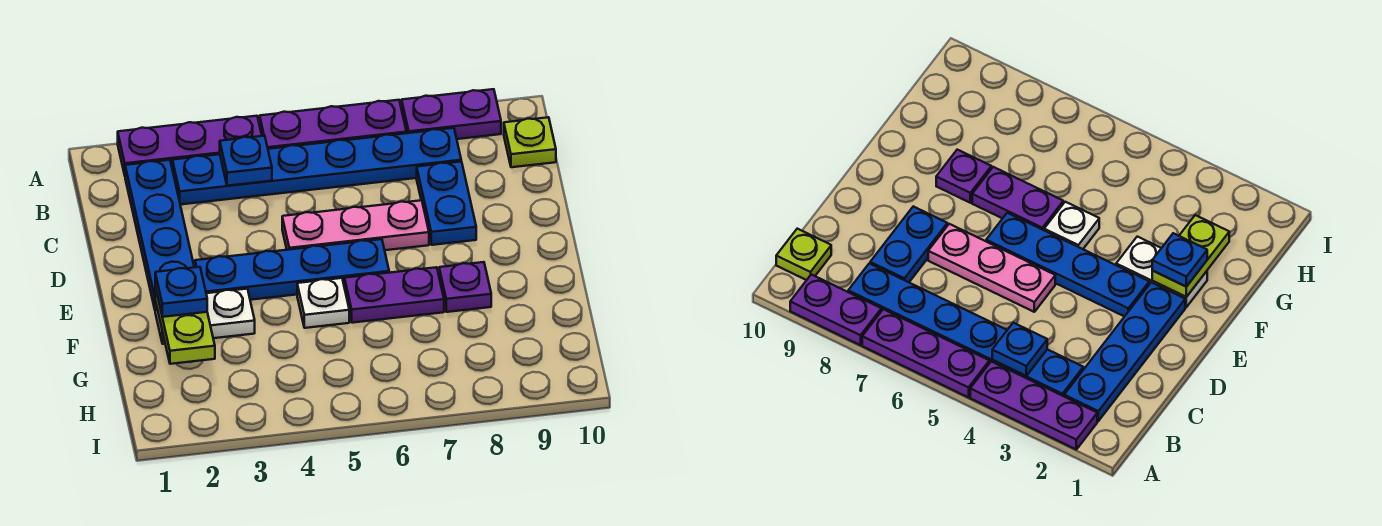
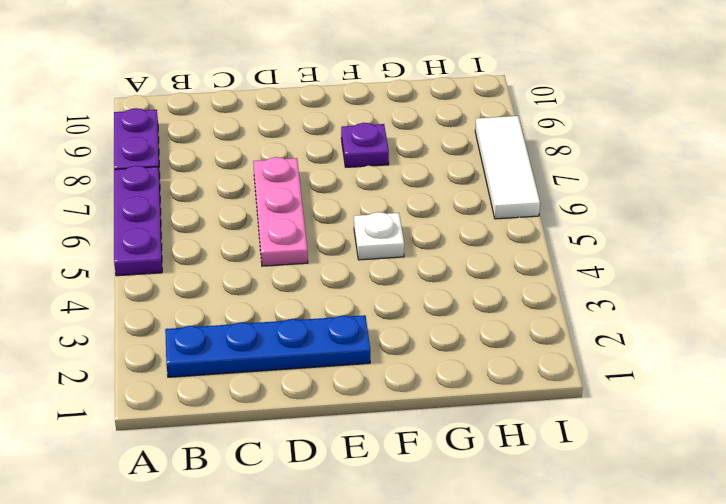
white 1x3 tile [475,116,540,219] -> none
none -> purple 1x3 plate [118,116,262,175]
none -> blue 1x6 plate [172,128,461,205]
none -> lime 1x1 plate [504,117,556,167]

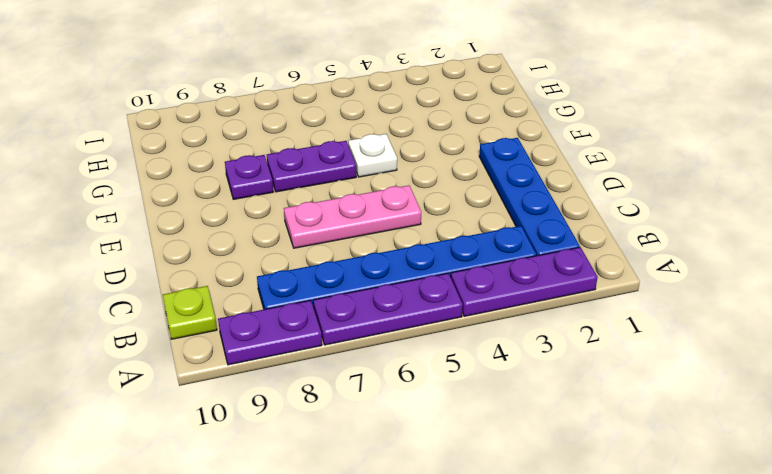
none -> blue 1x2 plate [417,162,476,245]
none -> blue 1x4 plate [195,239,389,300]
none -> white 1x2 plate [155,289,255,344]

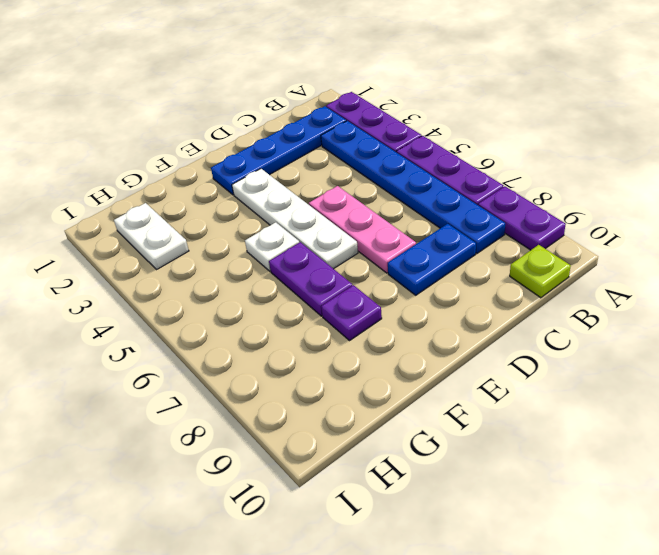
white 1x4 plate [232,169,358,269] -> blue 1x4 plate [195,239,389,300]
white 1x2 plate [114,203,189,270] -> white 1x2 plate moved to [155,289,255,344]
none -> blue 1x1 plate [220,136,272,186]
none -> lime 1x2 plate [155,287,215,364]
none -> blue 1x1 plate [155,267,207,317]

